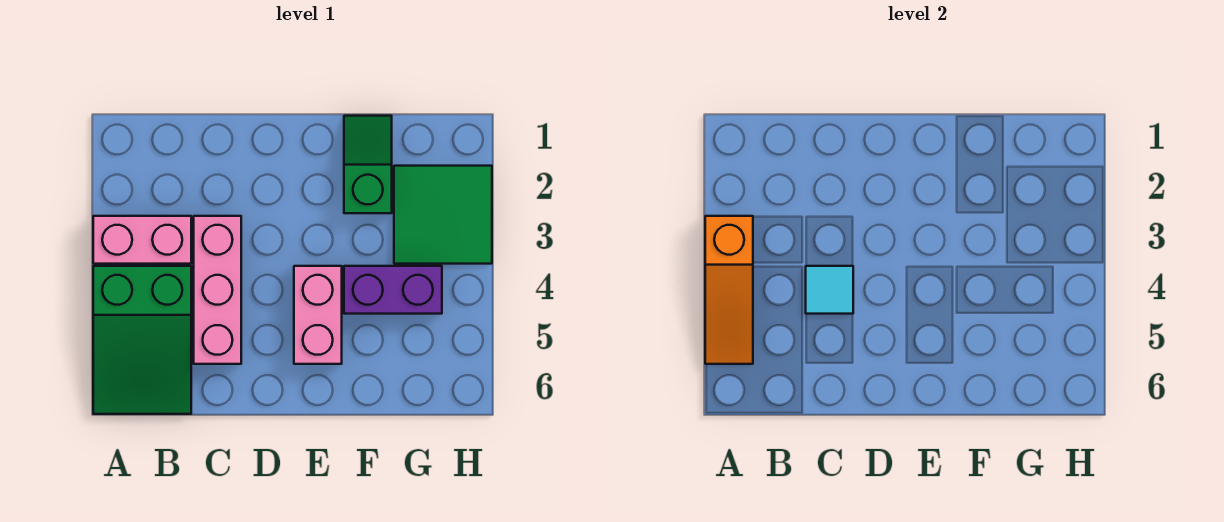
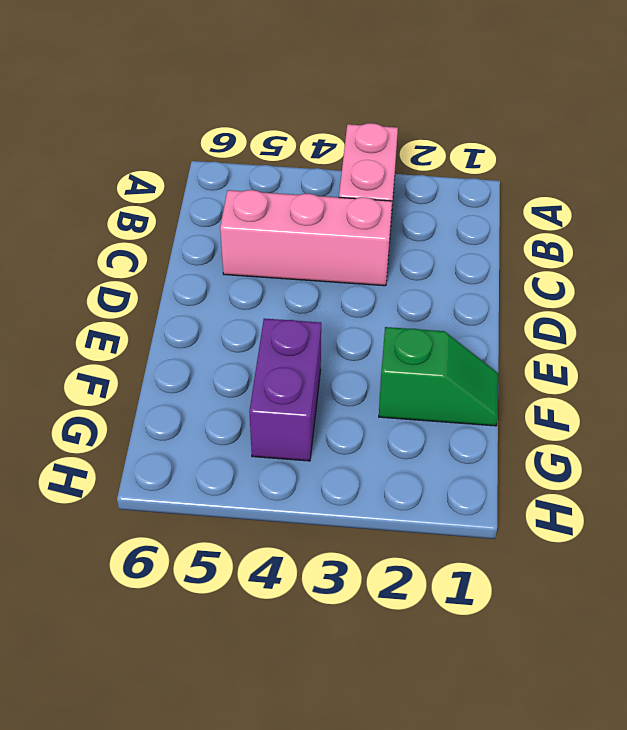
none -> green 2x3 slope [93,266,191,414]
none -> pink 1x2 brick [294,266,342,364]

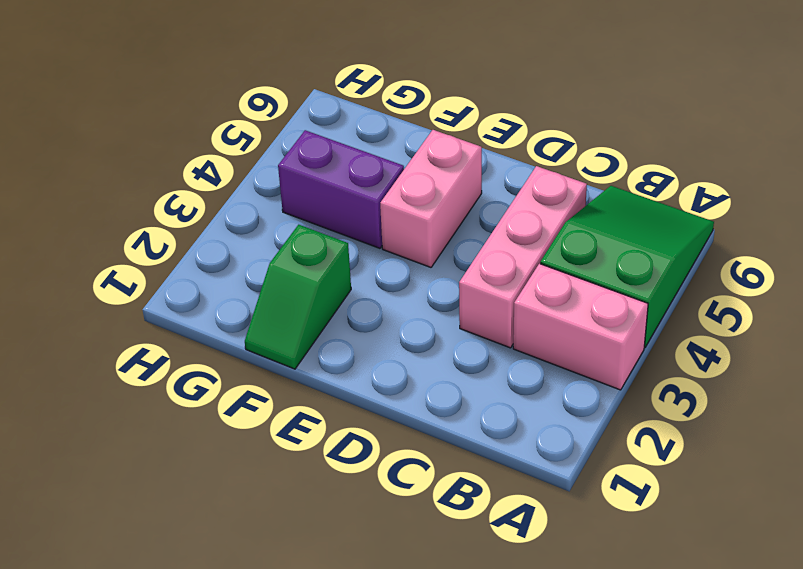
none -> green 2x2 tile [394,166,492,264]
none -> orange 1x3 slope [705,216,753,364]

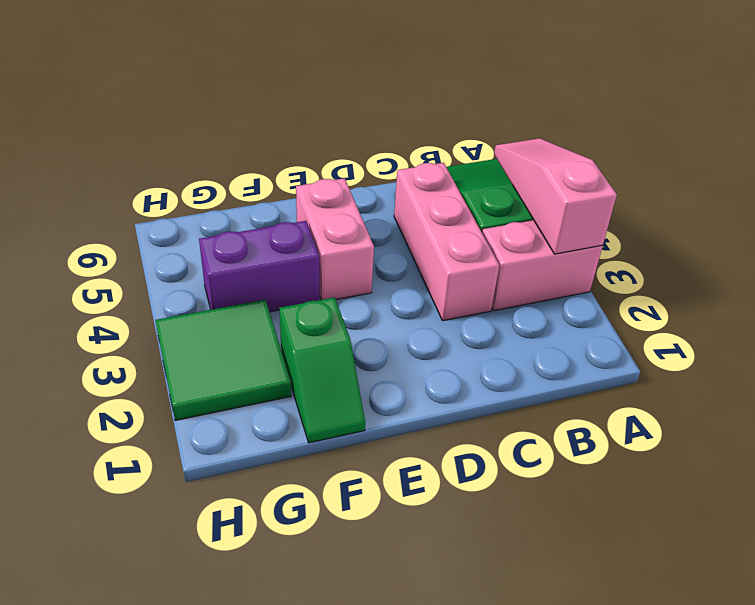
pink 1x3 slope [494,138,617,254] -> orange 1x3 slope [705,216,753,364]
none -> cyan 1x1 tile [806,266,853,314]

